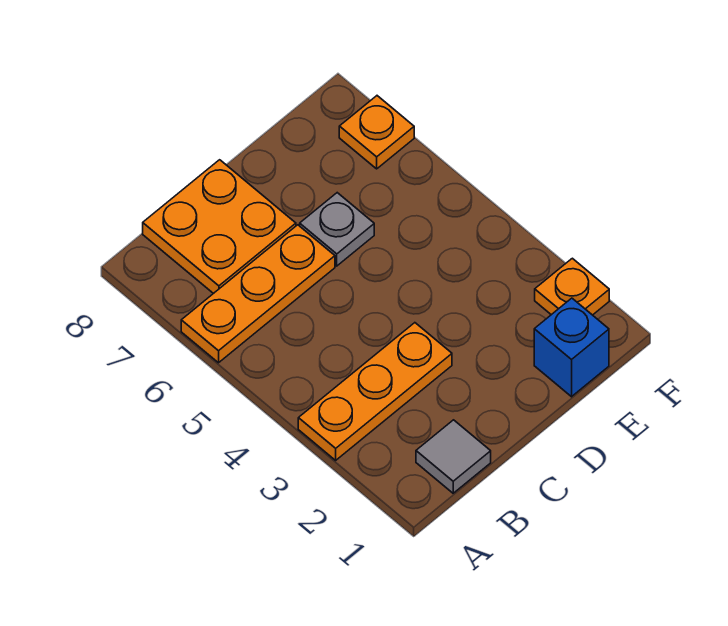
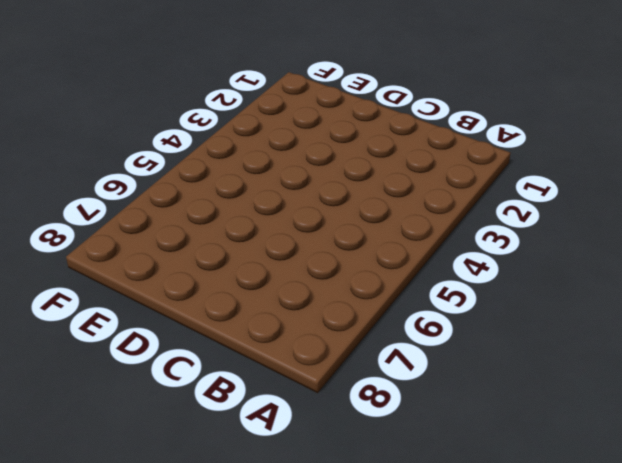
none -> orange 1x3 plate [298,323,452,460]
none -> orange 1x3 plate [181,225,335,363]

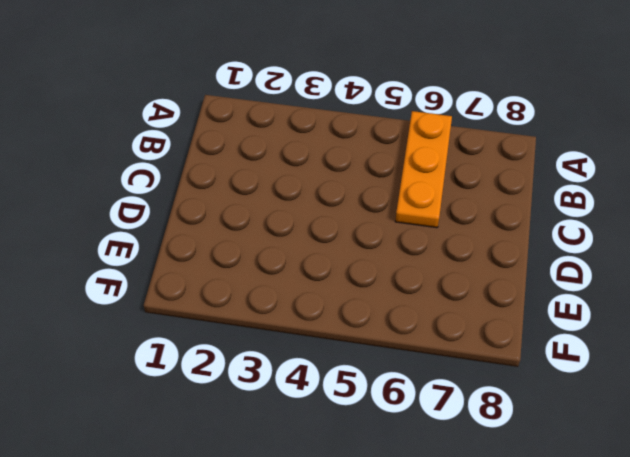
none -> orange 1x3 plate [298,323,452,460]
none -> grey 1x1 tile [416,420,491,493]

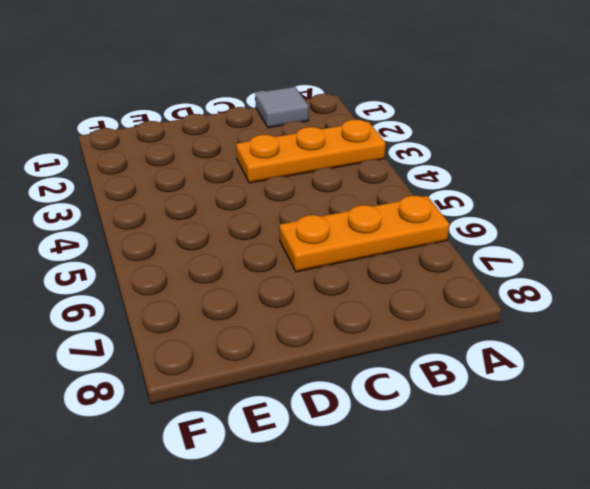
none -> orange 2x2 plate [143,160,296,294]
none -> grey 1x1 plate [300,193,374,266]

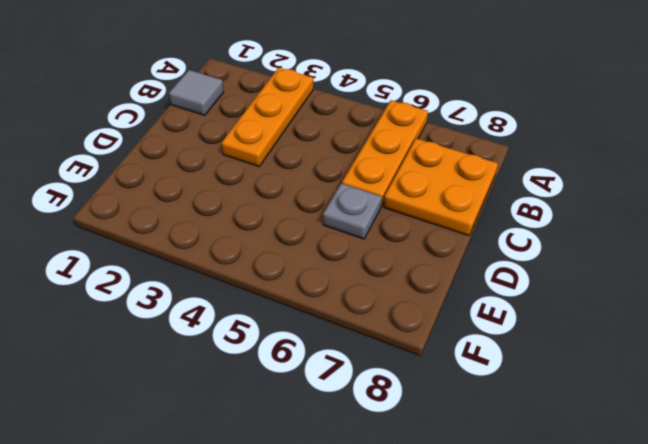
none -> blue 1x1 brick [534,298,609,397]
none -> orange 1x1 plate [535,258,609,315]

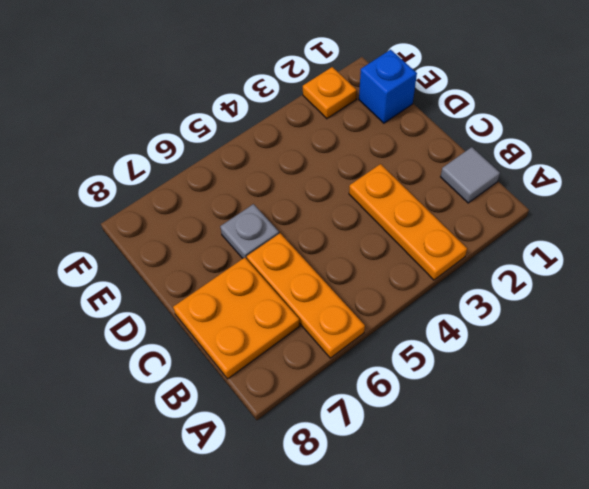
none -> orange 1x1 plate [339,96,414,169]

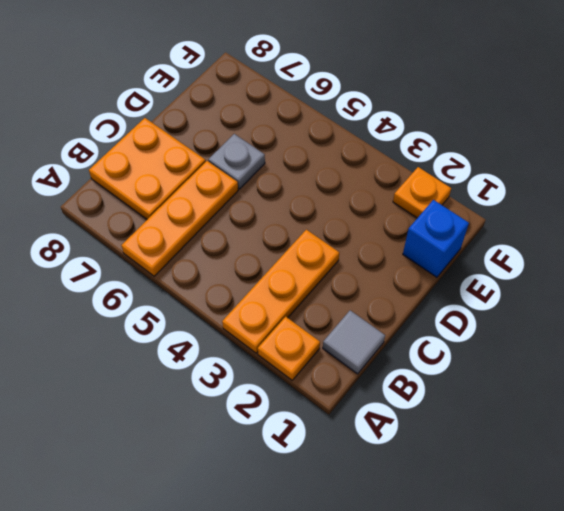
orange 1x1 plate [258,317,320,380] -> orange 1x1 plate moved to [339,96,414,169]

